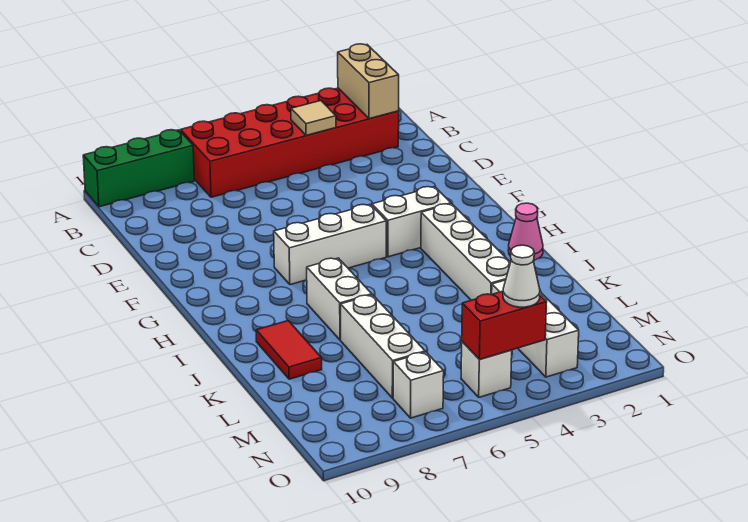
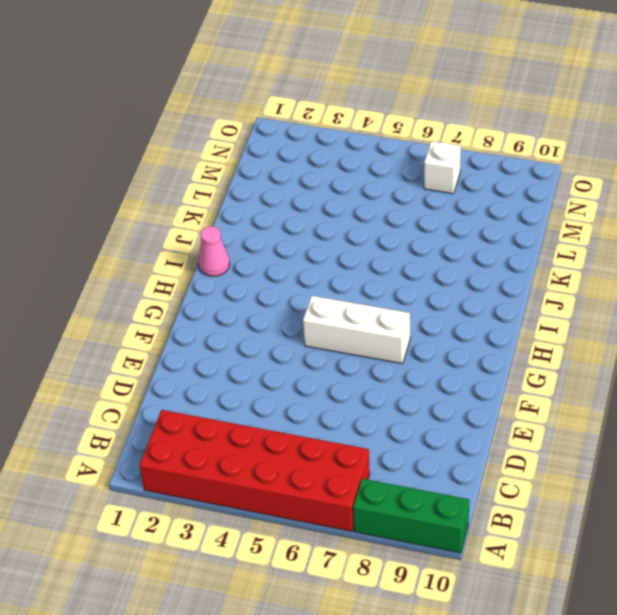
none -> white 1x2 brick [372,187,451,257]
none -> white 1x4 brick [421,204,511,300]
none -> white 1x2 brick [307,258,372,340]

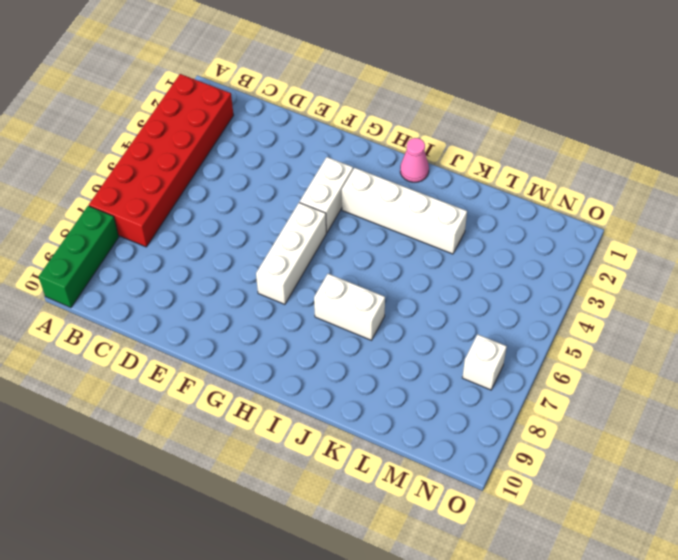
none -> red 1x2 tile [256,321,322,379]
none -> white 1x3 brick [341,295,425,398]
none -> white 1x3 brick [492,280,579,377]

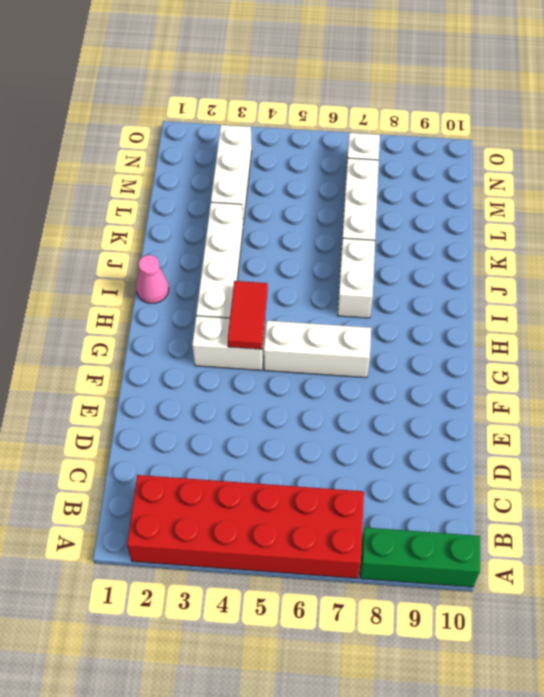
red 1x2 tile [228,281,268,349] -> red 1x2 tile moved to [256,321,322,379]
none -> white 1x1 brick [461,342,512,397]
none -> tan 1x2 brick [338,44,399,119]
none -> tan 1x1 tile [291,101,336,136]

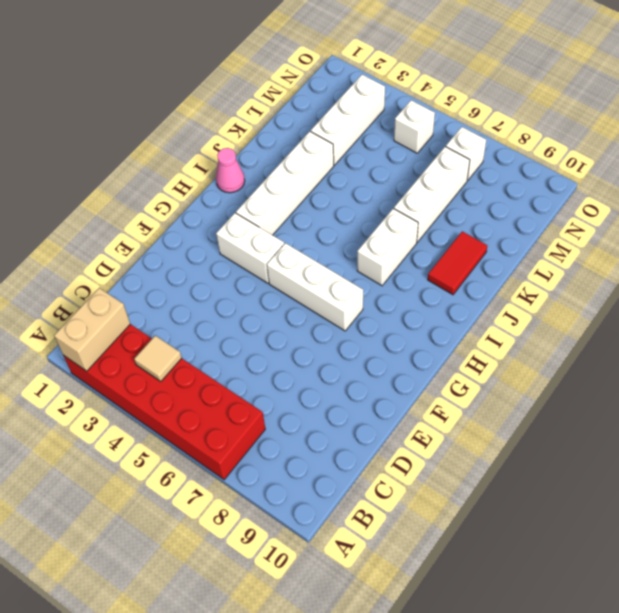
none -> green 1x3 brick [83,130,194,207]
none -> red 1x2 brick [462,291,547,360]
none -> white 1x1 cone [503,245,540,307]

